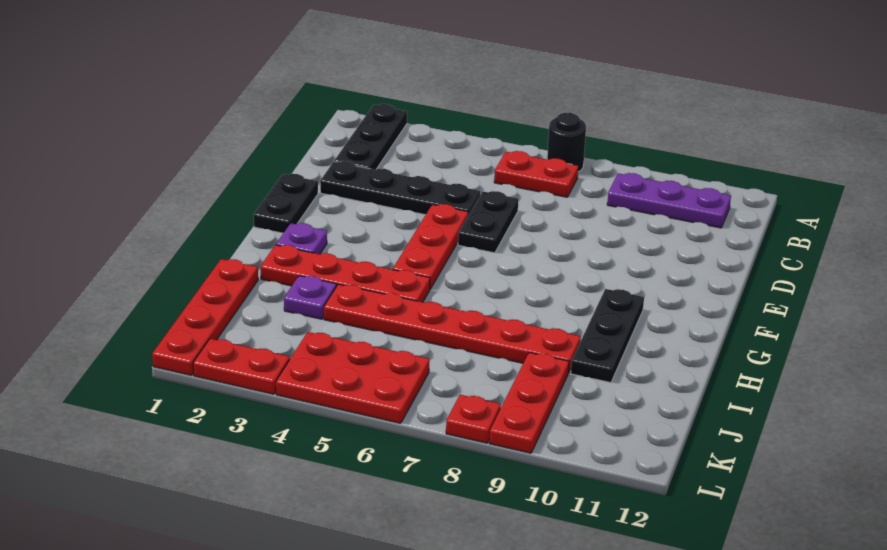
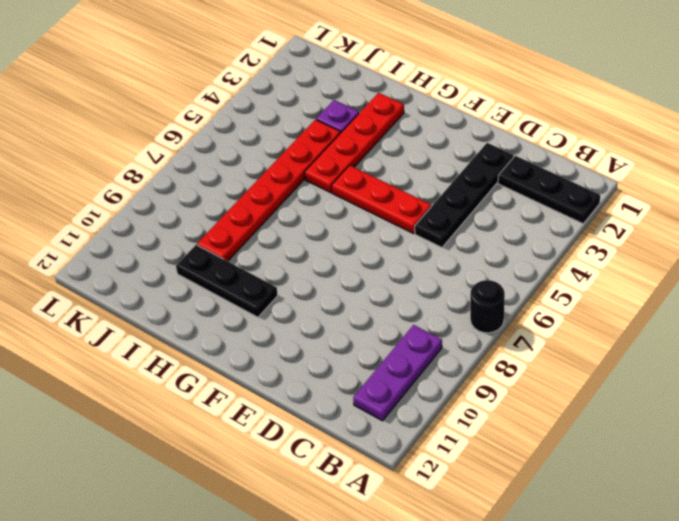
none -> red 1x2 plate [494,151,578,197]
none -> black 1x2 plate [458,191,519,253]
none -> black 1x2 plate [254,174,318,233]

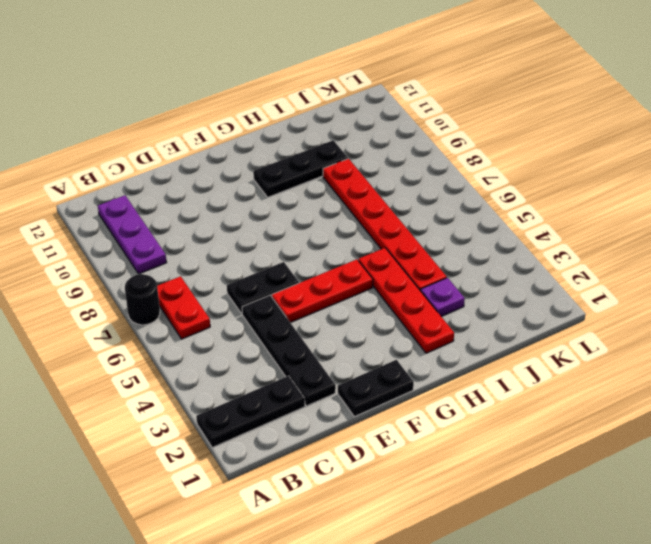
none -> purple 1x1 plate [276,223,327,254]
none -> red 1x4 plate [152,259,258,376]
none -> red 1x3 plate [489,353,569,453]

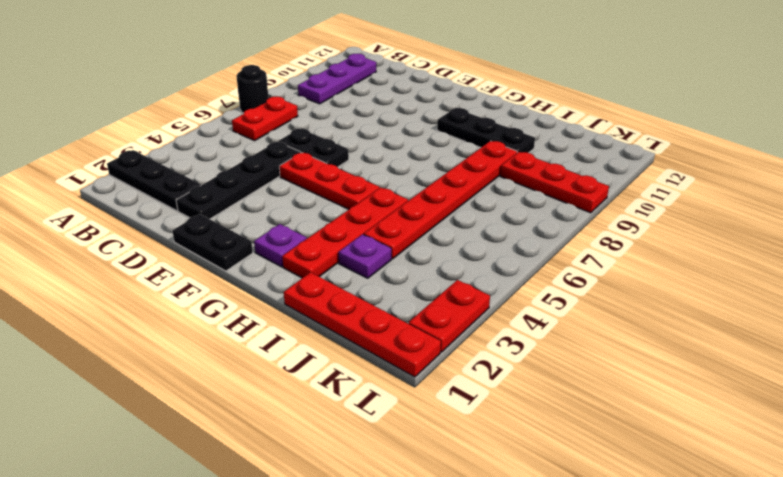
none -> red 2x3 plate [276,332,429,423]
none -> red 1x1 plate [446,395,501,443]

